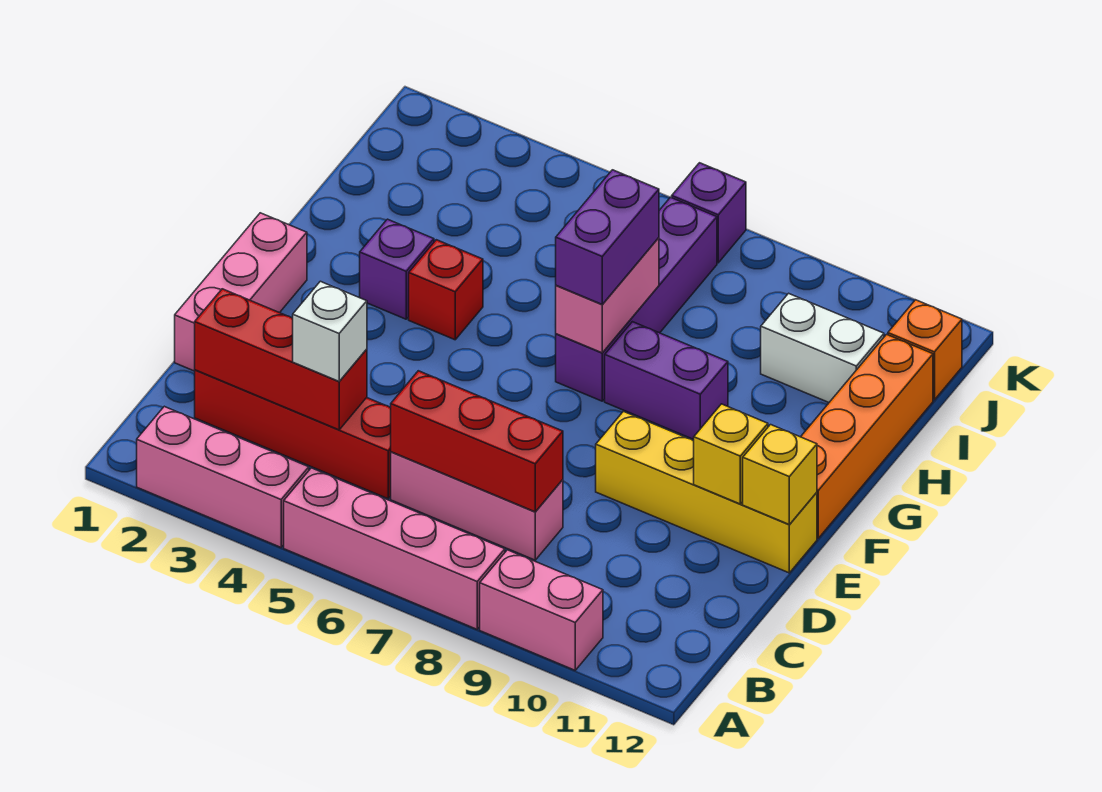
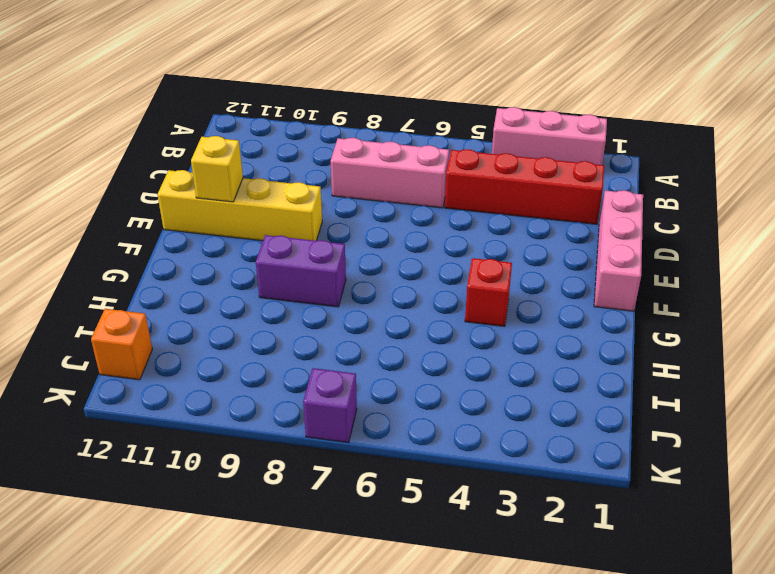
none -> pink 1x4 brick [284,468,505,629]
none -> pink 1x2 brick [480,550,603,670]
none -> orange 1x4 brick [801,334,933,538]

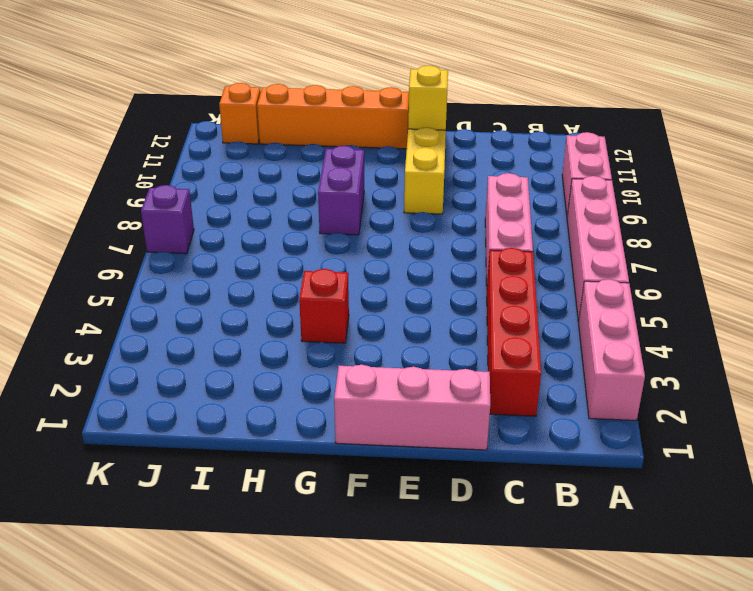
none -> purple 1x1 brick [360,219,434,319]
none -> purple 1x4 brick [556,197,717,401]
none -> white 1x2 brick [761,293,884,402]

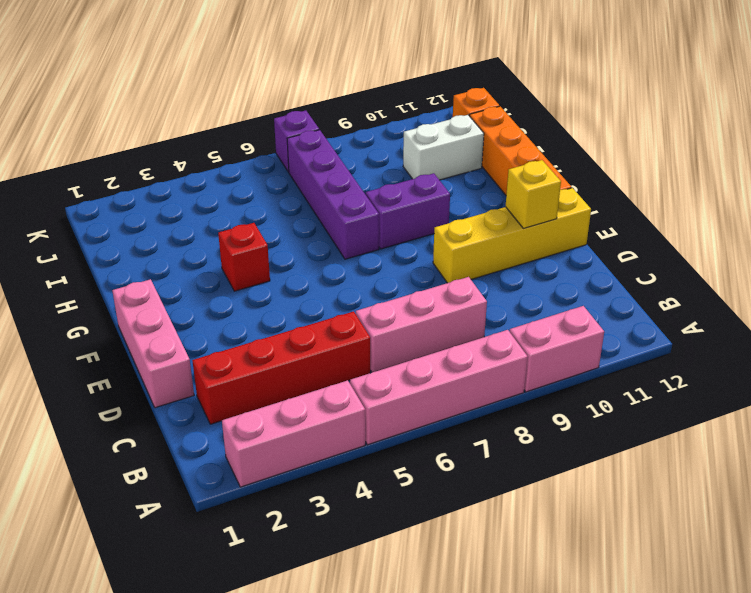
none -> purple 1x1 brick [360,219,434,319]
none -> red 1x3 brick [195,289,367,430]
none -> red 1x3 brick [390,371,563,512]

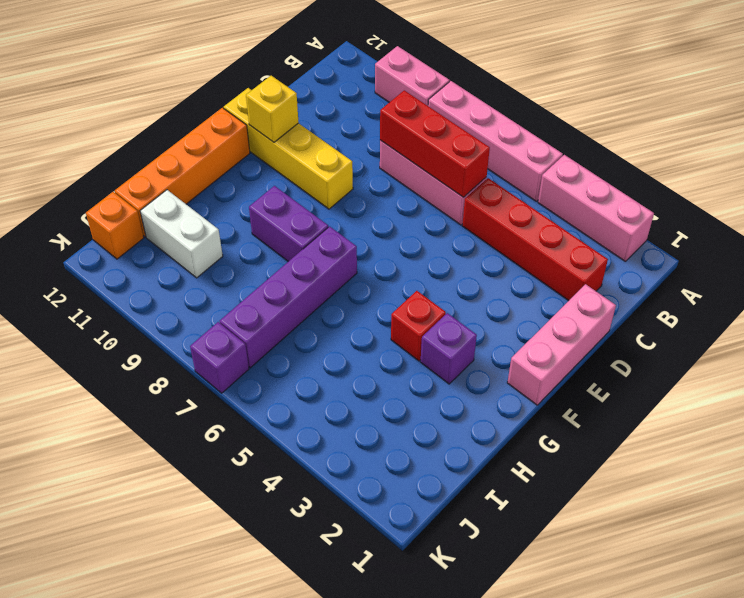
none -> red 1x3 brick [195,289,367,430]
none -> yellow 1x1 brick [743,425,817,525]
none -> pink 1x2 brick [556,238,659,353]

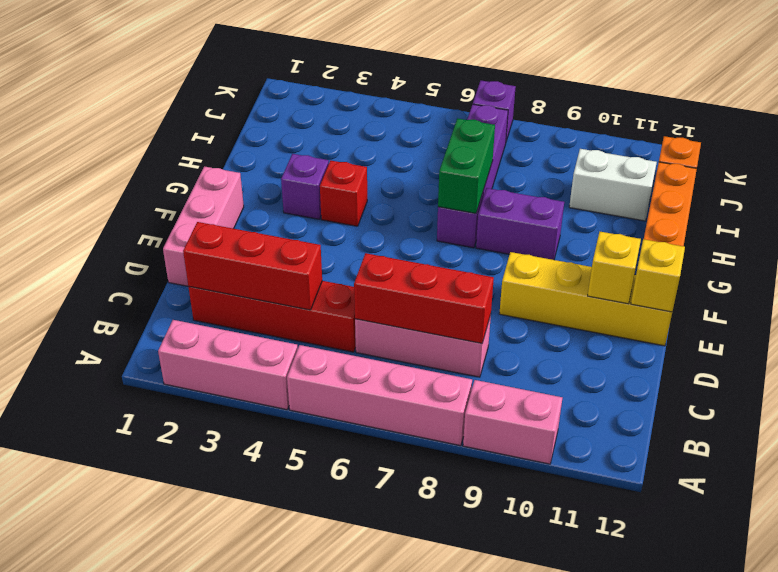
green 1x2 brick [438,118,495,213] -> pink 1x2 brick [556,238,659,353]
none -> white 1x1 brick [293,281,367,381]
none -> purple 1x2 brick [556,170,659,304]

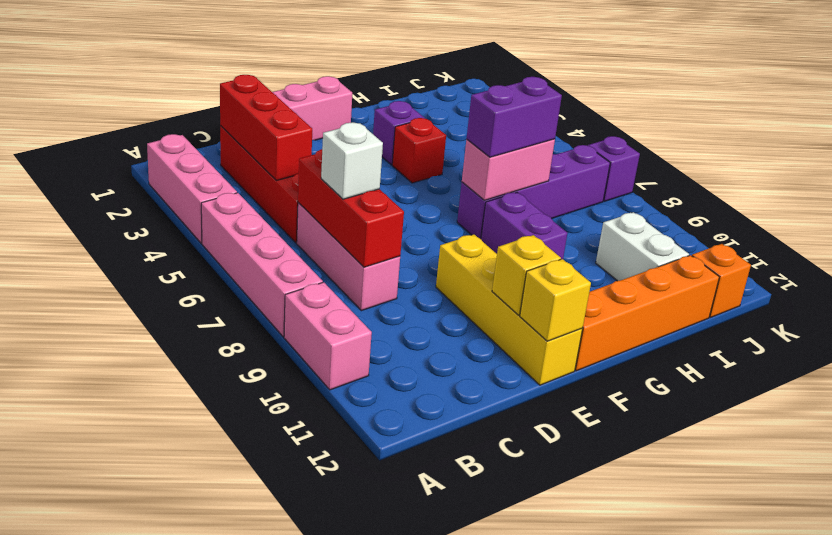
white 1x1 brick [321,122,383,199] -> white 1x1 brick moved to [293,281,367,381]

